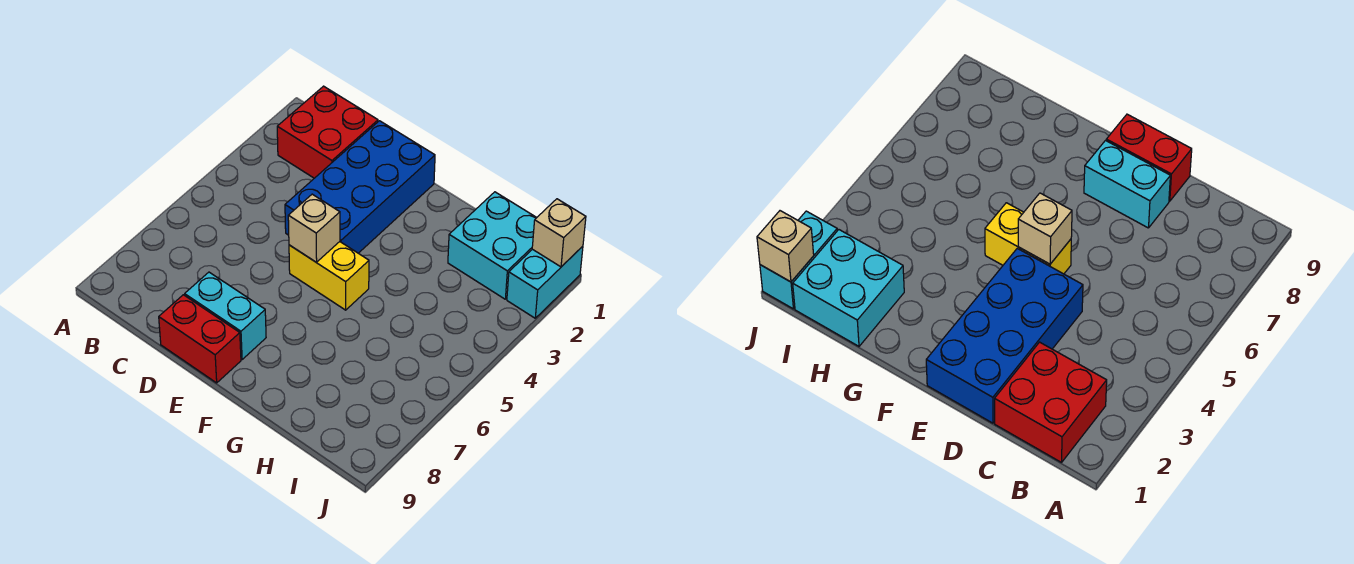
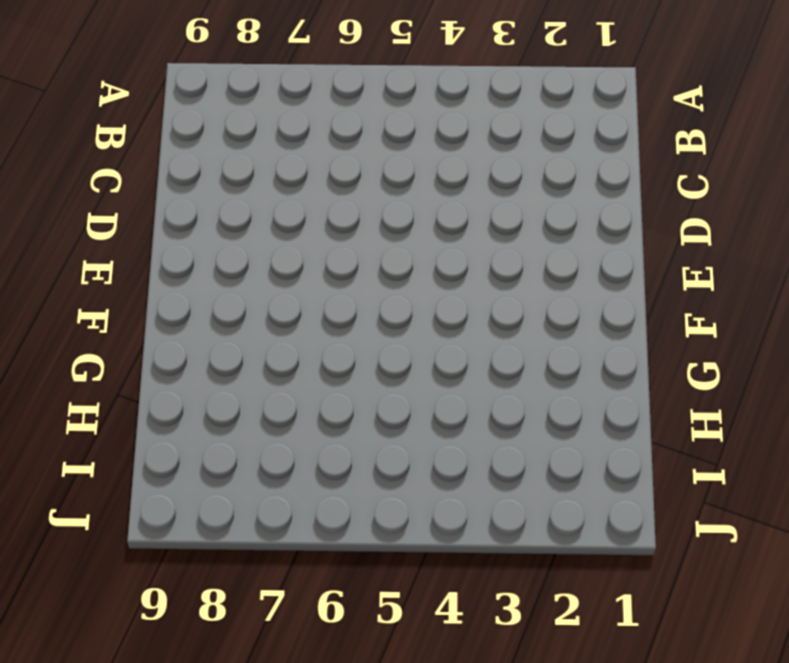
none -> red 2x2 brick [277,86,378,178]
none -> blue 2x4 brick [285,121,435,253]

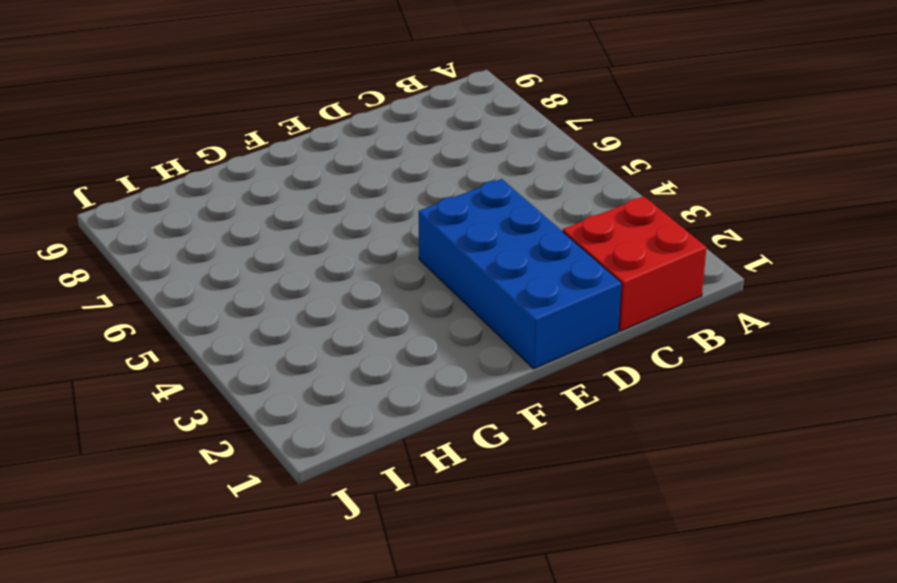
none -> cyan 1x2 brick [185,272,266,359]
none -> red 1x2 brick [159,295,241,383]

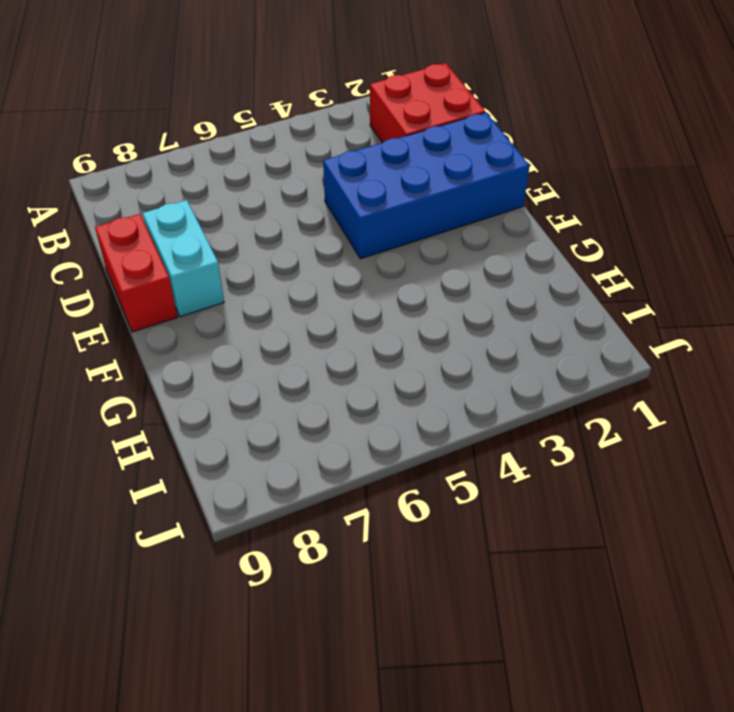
none -> yellow 1x2 brick [289,242,369,310]
none -> cyan 2x2 brick [448,192,537,299]

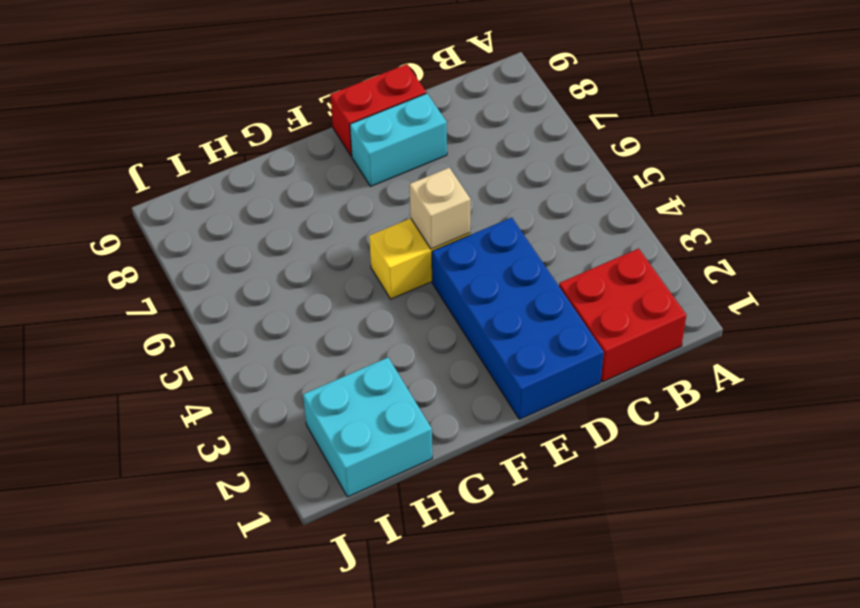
none -> cyan 1x2 brick [507,246,583,318]
none -> tan 1x1 brick [532,199,586,267]

